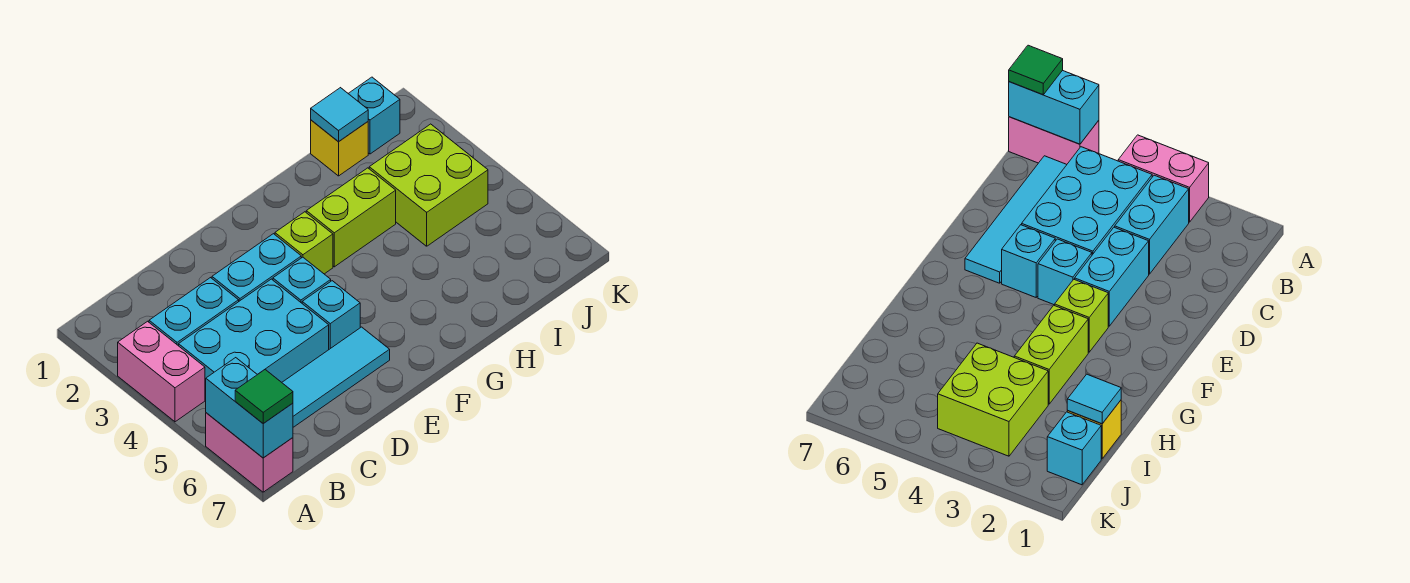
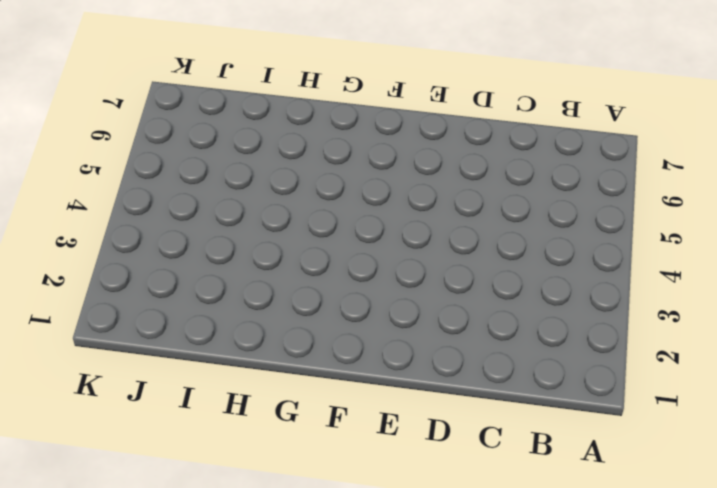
none -> pink 1x2 brick [118,321,205,422]
none -> pink 1x2 brick [206,413,293,492]
none -> cyan 1x2 brick [149,278,239,346]

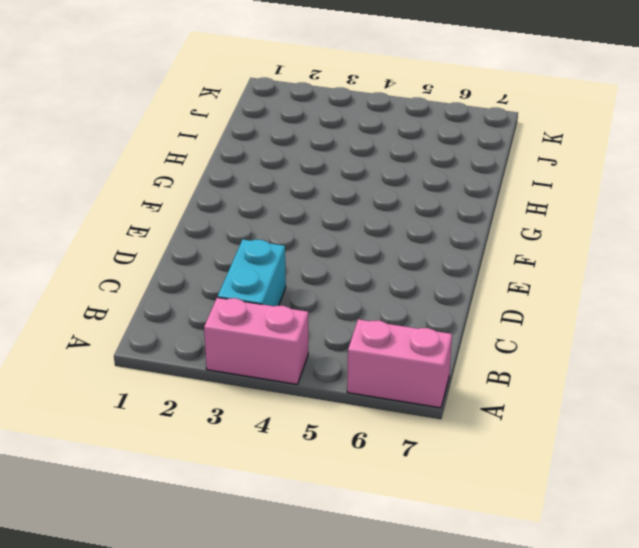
none -> cyan 2x3 brick [179,279,329,399]
none -> cyan 1x4 tile [282,327,390,427]
none -> cyan 1x2 brick [212,234,301,301]

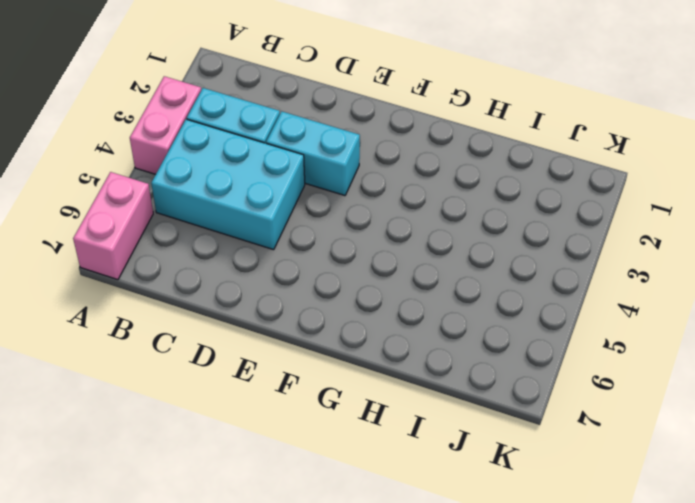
none -> cyan 1x4 tile [282,327,390,427]
none -> cyan 1x1 brick [273,257,331,303]
none -> cyan 1x1 brick [302,281,360,349]

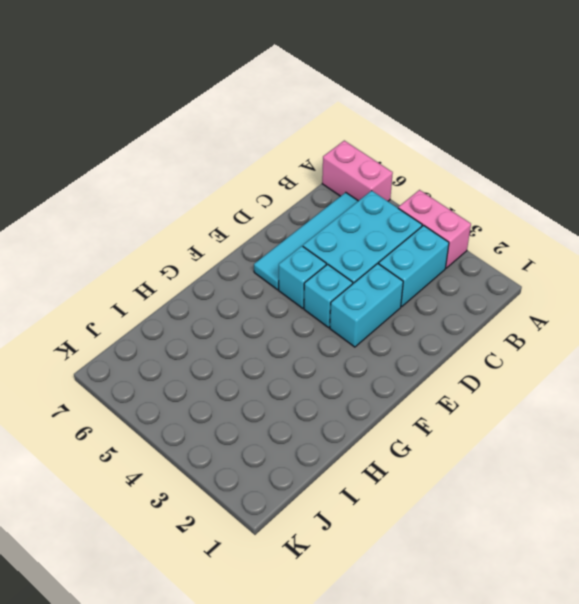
none -> lime 1x1 brick [275,212,333,274]
none -> lime 1x2 brick [306,168,396,267]
none -> yellow 1x1 brick [311,120,368,176]

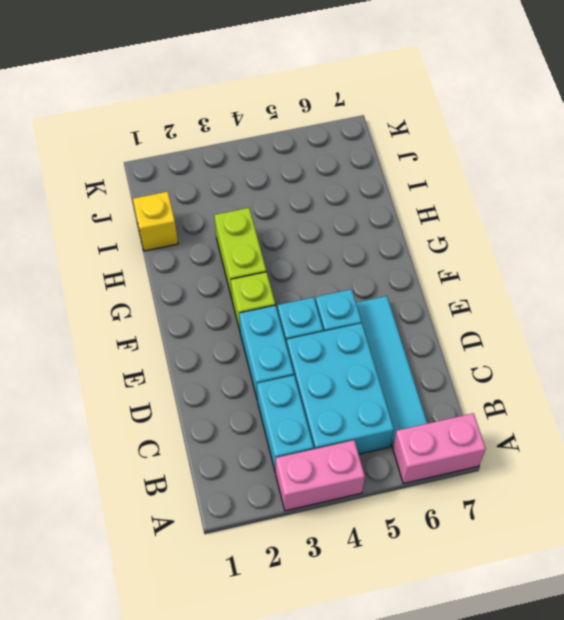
none -> lime 2x2 brick [369,124,488,246]
none -> cyan 1x1 brick [348,77,400,154]
none -> cyan 1x2 brick [206,358,293,458]

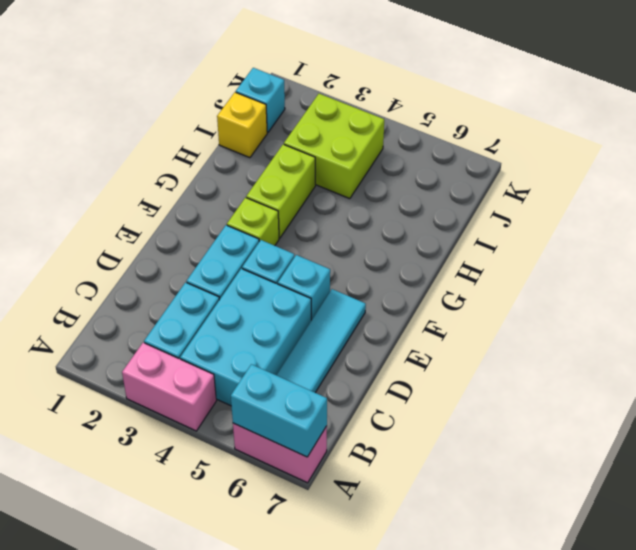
none -> cyan 1x1 tile [311,88,368,141]
none -> green 1x1 tile [235,370,293,423]

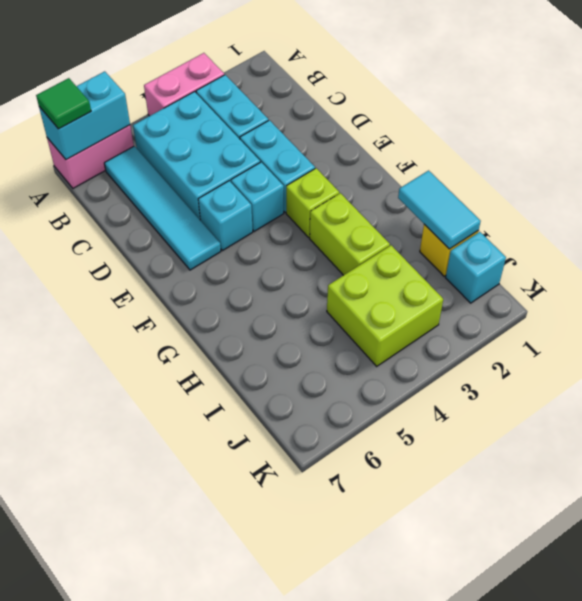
cyan 1x2 tile [398,171,481,249] -> cyan 1x1 tile [311,88,368,141]

